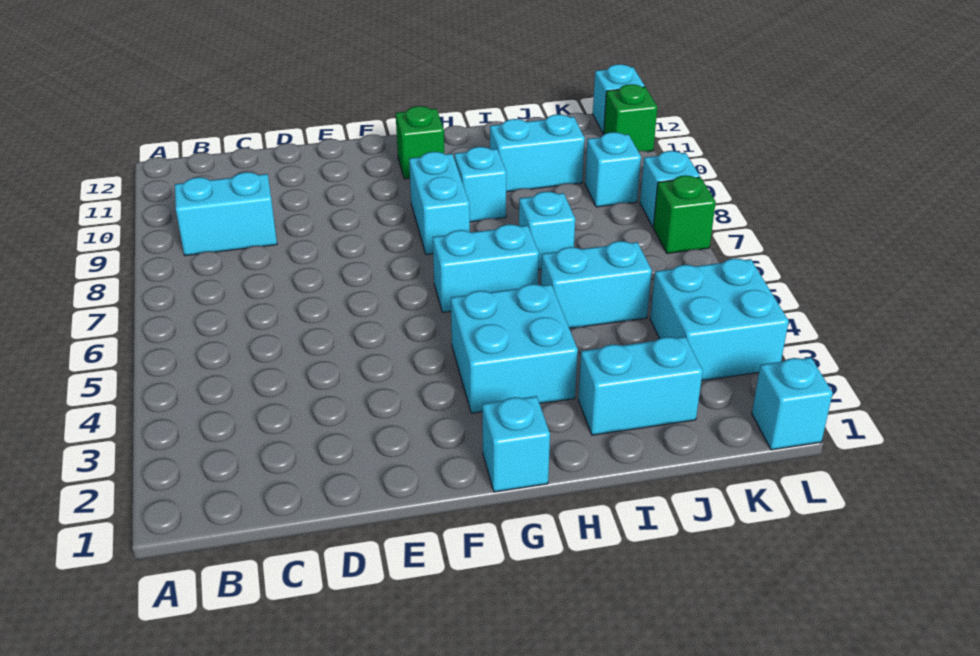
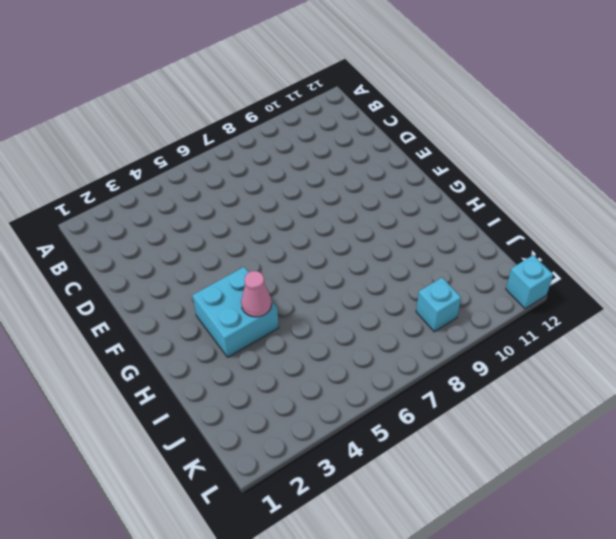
pink 1x1 cone [241,271,272,317] -> none
none -> cyan 1x2 brick [175,172,277,256]
none -> cyan 1x1 brick [482,396,550,492]
none -> cyan 1x2 brick [433,224,539,312]

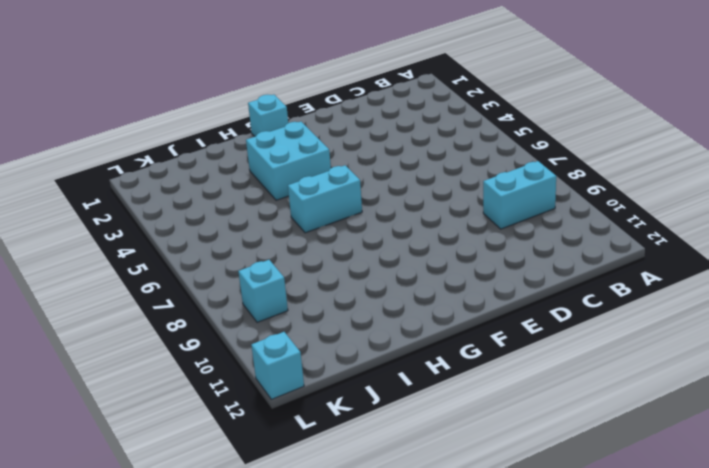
none -> cyan 1x2 brick [409,152,470,255]
none -> green 1x1 brick [396,106,444,179]
none -> cyan 1x1 brick [454,147,506,222]

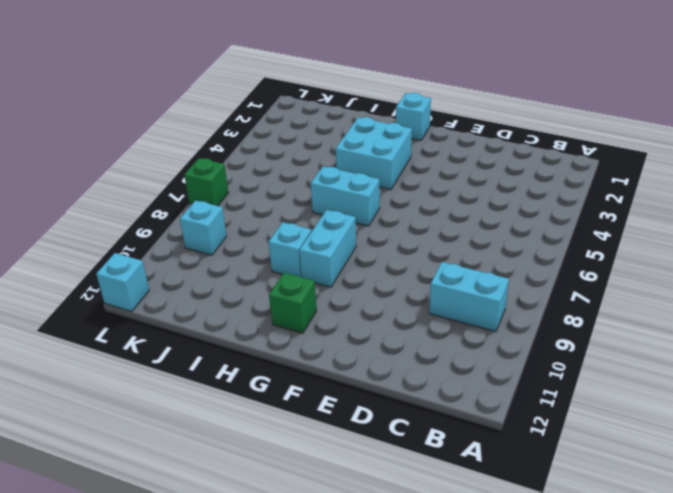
none -> cyan 1x2 brick [578,337,703,435]
none -> cyan 1x2 brick [541,241,652,328]
none -> cyan 1x1 brick [519,192,575,270]

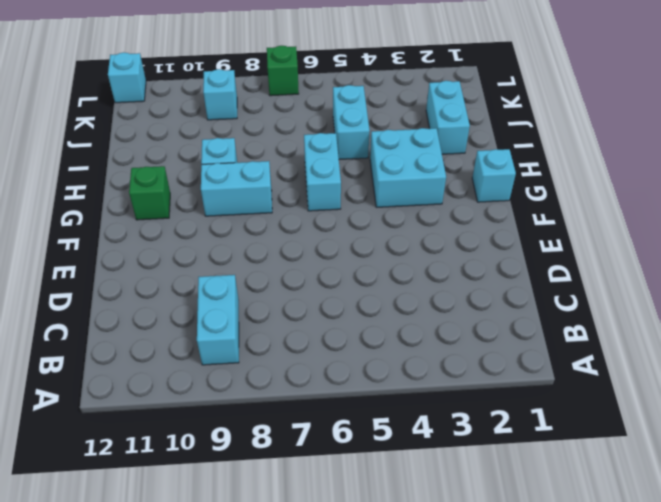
none -> cyan 1x1 brick [519,192,575,270]
none -> cyan 1x2 brick [490,114,585,192]
none -> cyan 2x2 brick [650,258,789,381]

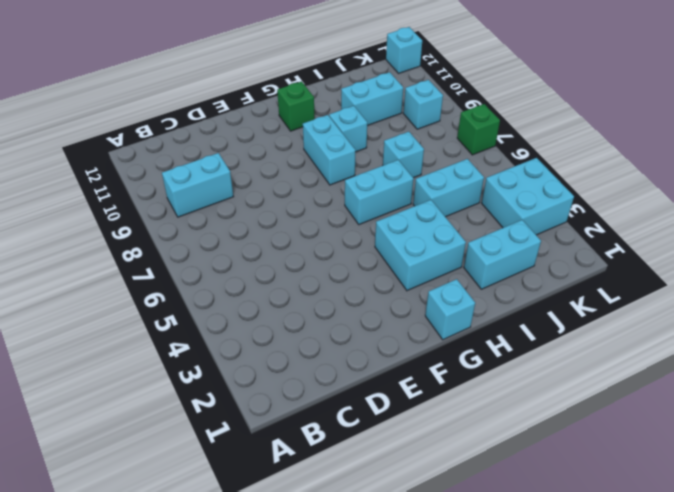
none -> cyan 1x1 brick [752,357,833,450]
none -> cyan 1x1 brick [640,151,700,227]
none -> green 1x1 brick [604,84,657,152]

